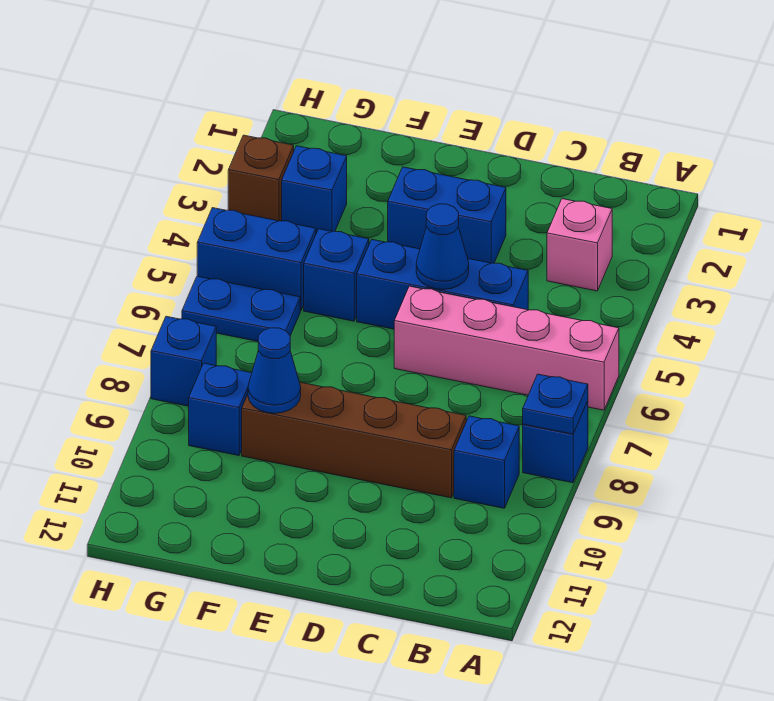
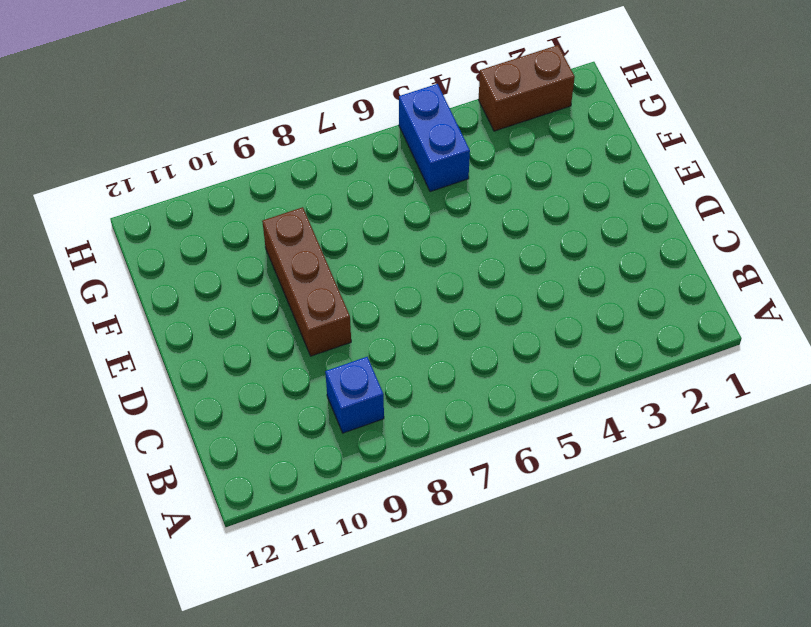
brown 1x3 brick [262,207,351,356] -> brown 1x4 brick [242,382,466,498]
brown 1x2 brick [479,45,575,131] -> brown 1x1 brick [228,135,294,221]
none -> pink 1x4 brick [394,286,619,410]
none -> blue 1x1 brick [523,401,588,483]
none -> pink 1x1 brick [547,199,612,291]

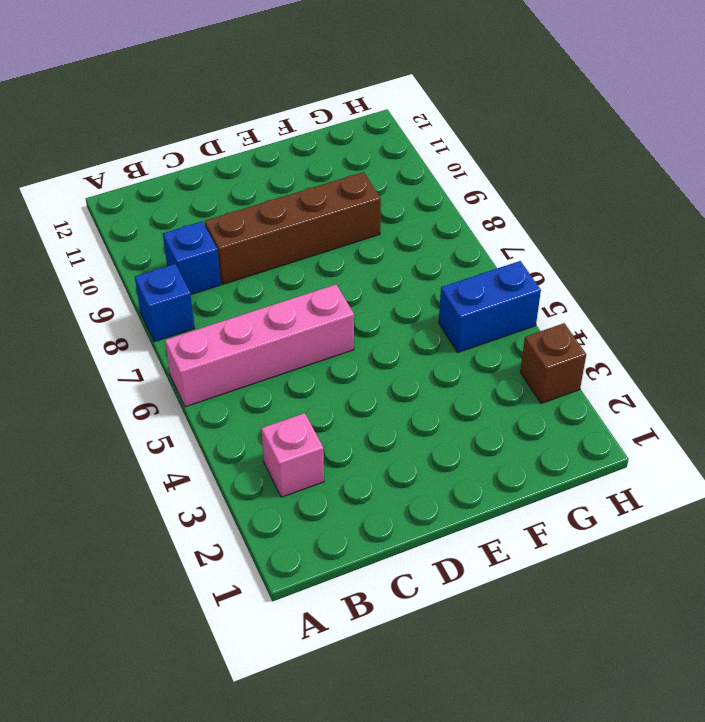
none -> blue 1x3 brick [357,240,528,329]
none -> blue 1x2 brick [388,167,506,263]
none -> blue 1x1 brick [304,229,369,321]

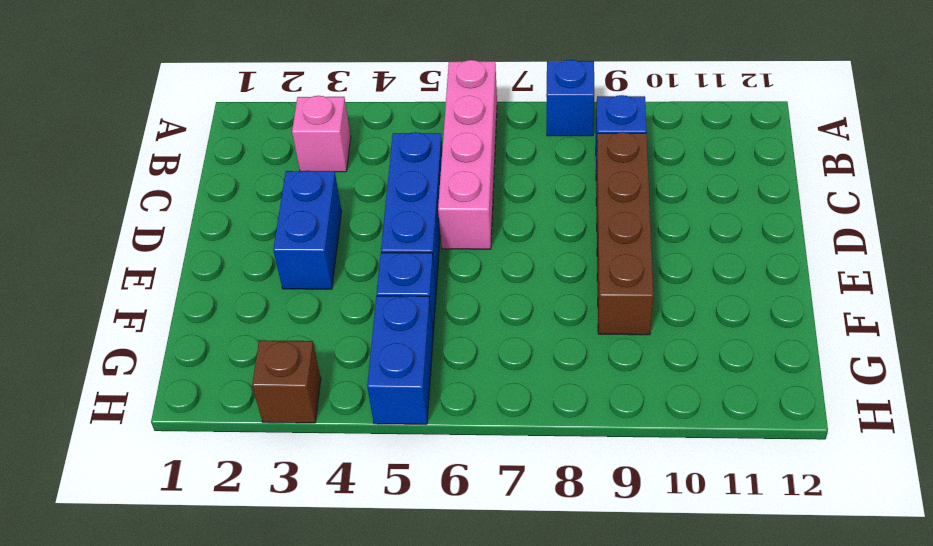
none -> blue 1x1 brick [282,146,347,233]
none -> blue 1x2 plate [182,276,300,341]
none -> blue 1x1 brick [189,363,252,456]

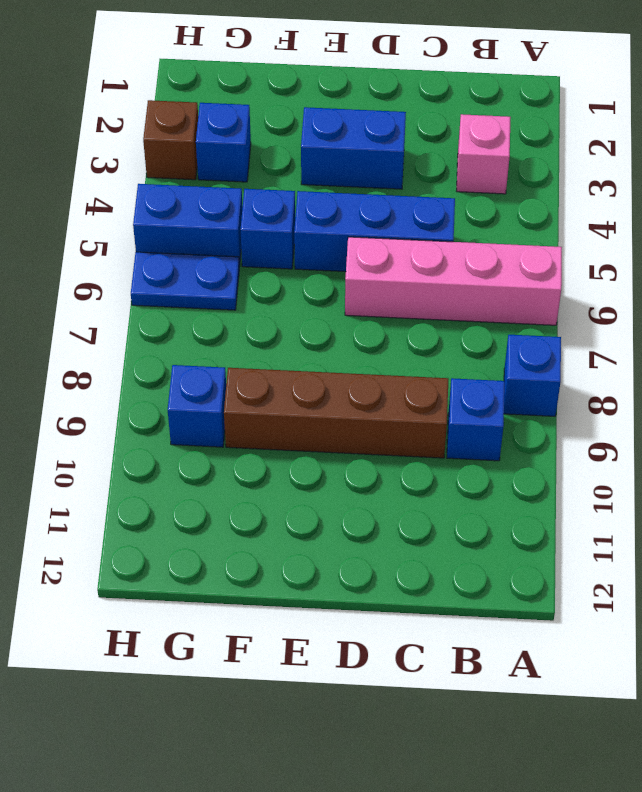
none -> blue 1x1 brick [151,316,216,406]
none -> blue 1x1 plate [523,374,588,434]
none -> blue 1x1 cone [416,204,469,290]

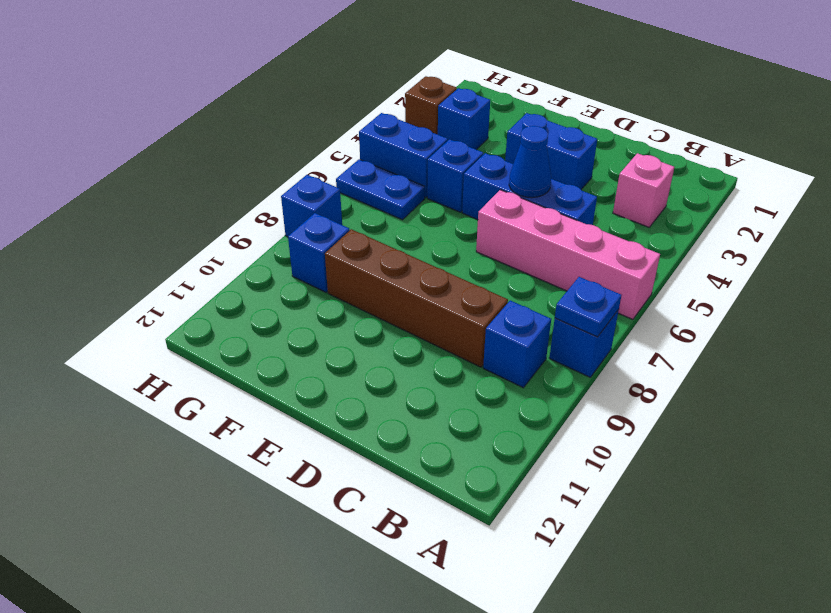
none -> blue 1x1 cone [248,328,301,413]

